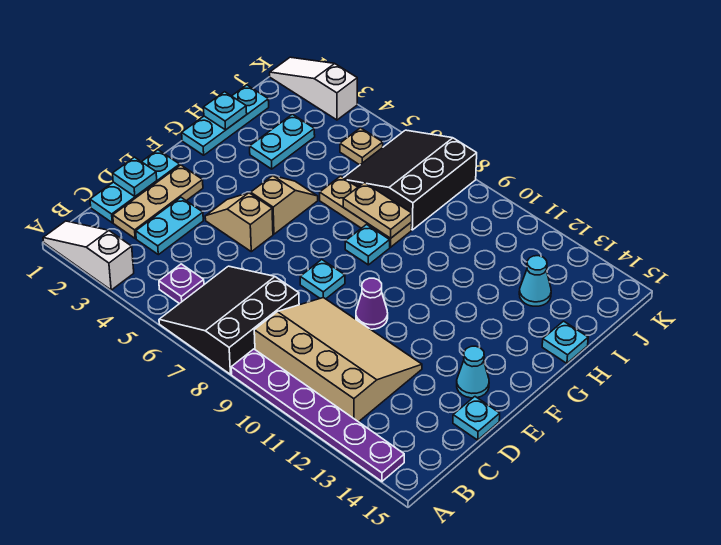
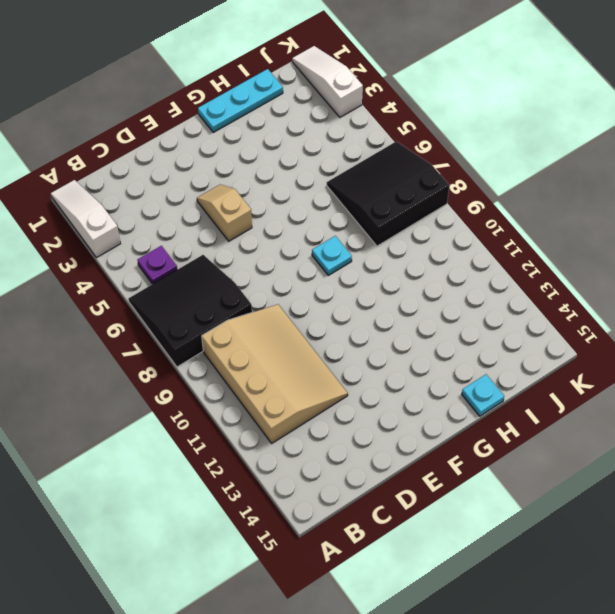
none -> purple 1x6 plate [231,349,404,481]
none -> cyan 1x3 plate [90,150,180,223]
none -> tan 1x3 plate [113,165,203,238]

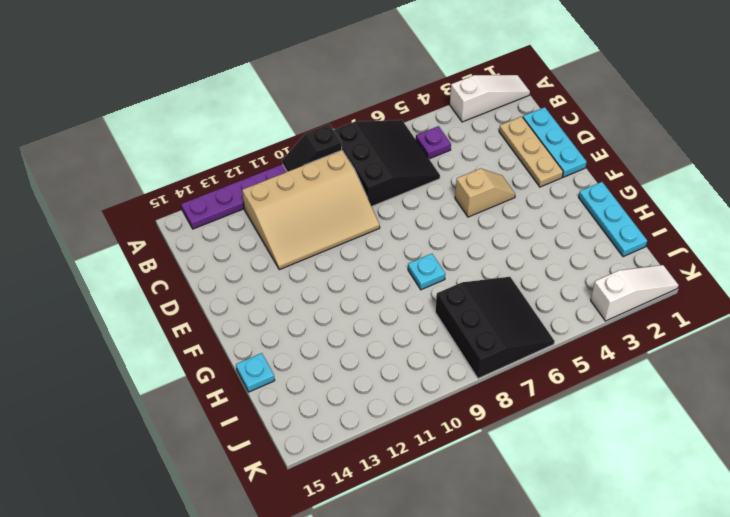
black 1x2 slope [282,124,342,172] -> none
none -> cyan 1x2 plate [136,197,203,255]
none -> cyan 1x1 plate [453,397,500,440]
none -> cyan 1x1 plate [300,260,345,299]

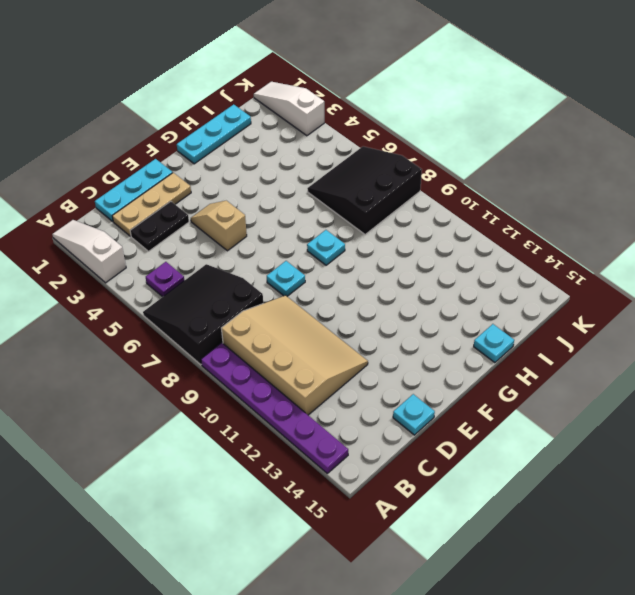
black 1x2 plate [130,201,189,251] -> cyan 1x2 plate [136,197,203,255]
none -> purple 1x1 cone [356,278,388,329]
none -> cyan 1x1 cone [457,346,489,398]
none -> tan 1x2 slope [251,176,318,234]

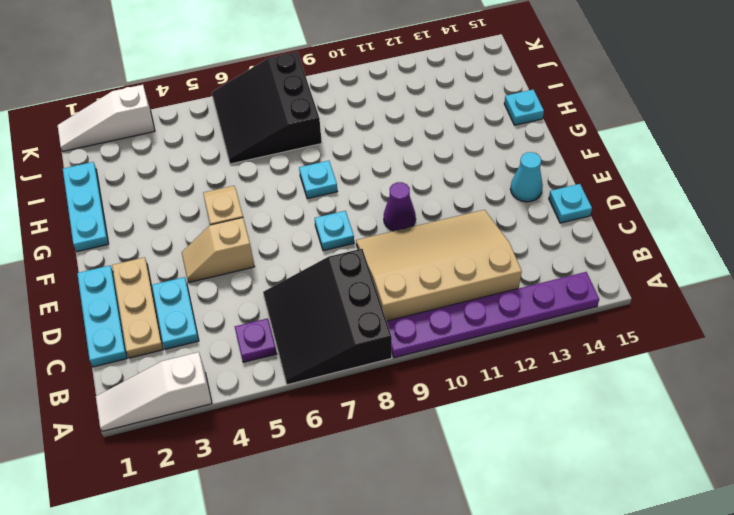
none -> cyan 1x2 plate [250,114,315,169]
none -> tan 1x3 plate [320,176,412,247]
none -> cyan 1x1 cone [519,256,551,306]

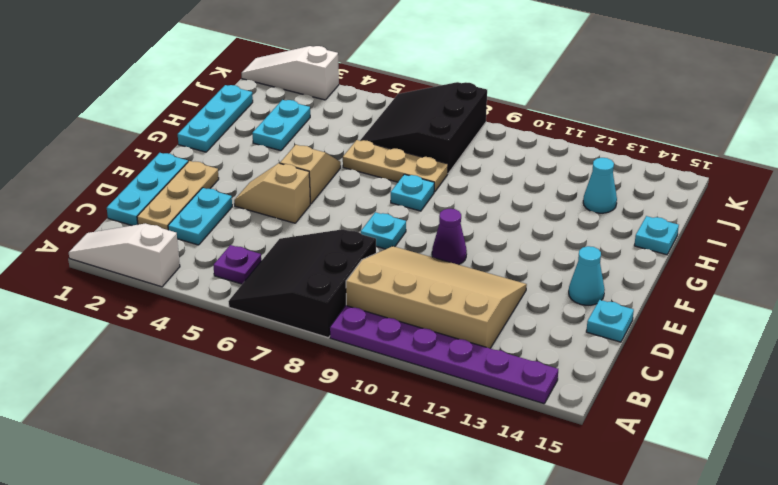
none -> tan 1x1 plate [340,128,383,165]
none -> cyan 1x1 plate [113,157,157,196]
none -> cyan 1x1 plate [204,92,247,130]

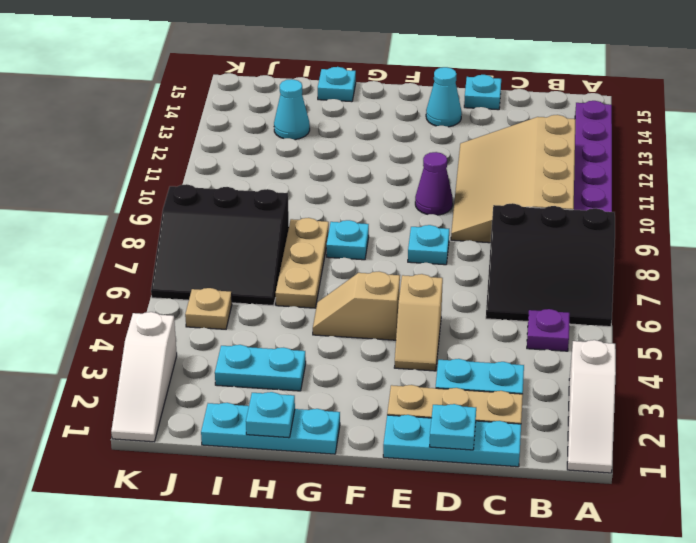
none -> tan 1x2 plate [343,183,412,238]

